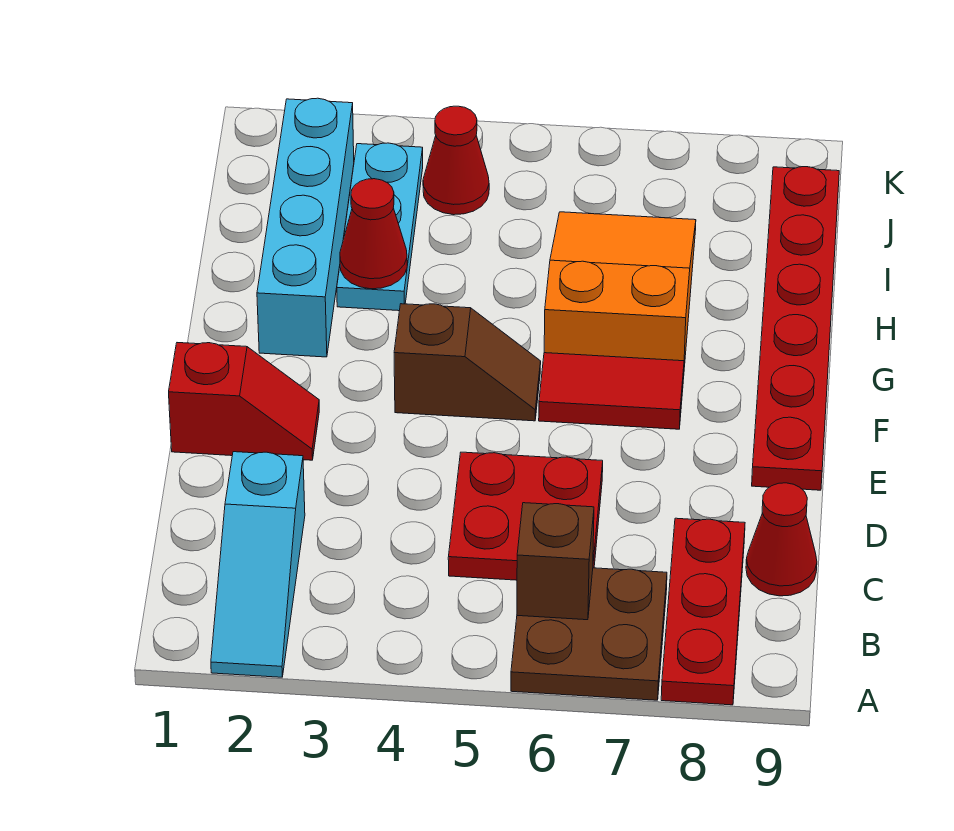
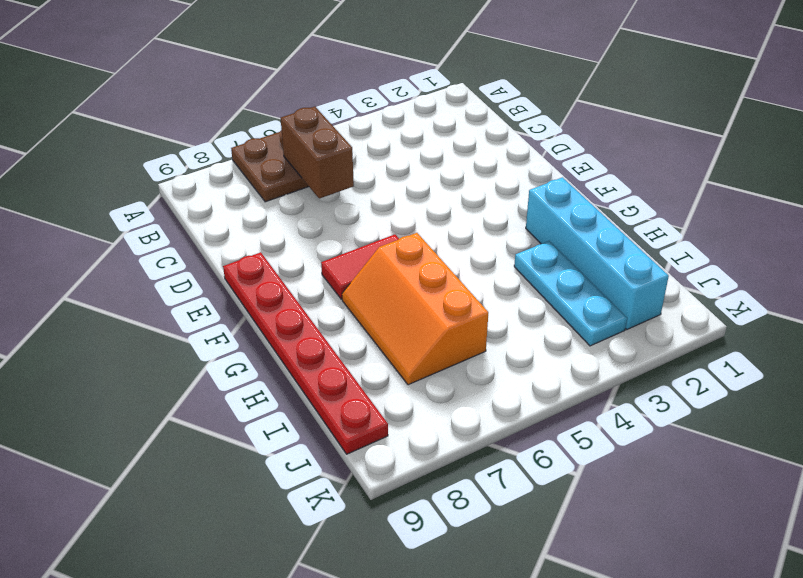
brown 1x2 brick [281,107,354,199] -> brown 1x1 brick [517,503,594,620]
orange 2x3 slope [342,233,488,385] -> orange 2x3 slope turned to [544,212,696,367]
none -> cyan 1x3 slope [211,452,305,677]
none -> red 1x3 plate [661,518,745,705]
none -> red 2x2 plate [448,452,603,580]

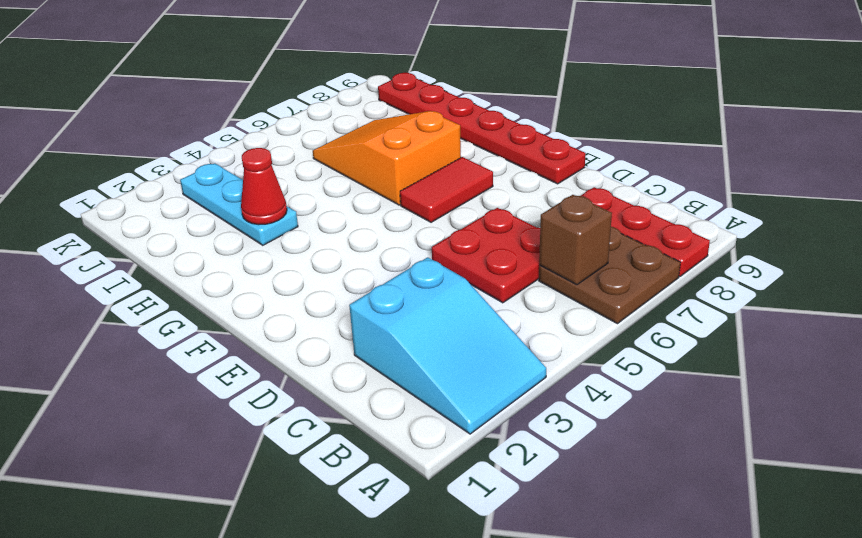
cyan 2x3 slope [349,257,546,434] -> cyan 1x3 slope [211,452,305,677]
none -> red 1x1 cone [746,483,817,596]
none -> red 1x2 slope [169,343,319,460]
none -> brown 1x2 slope [394,304,541,421]

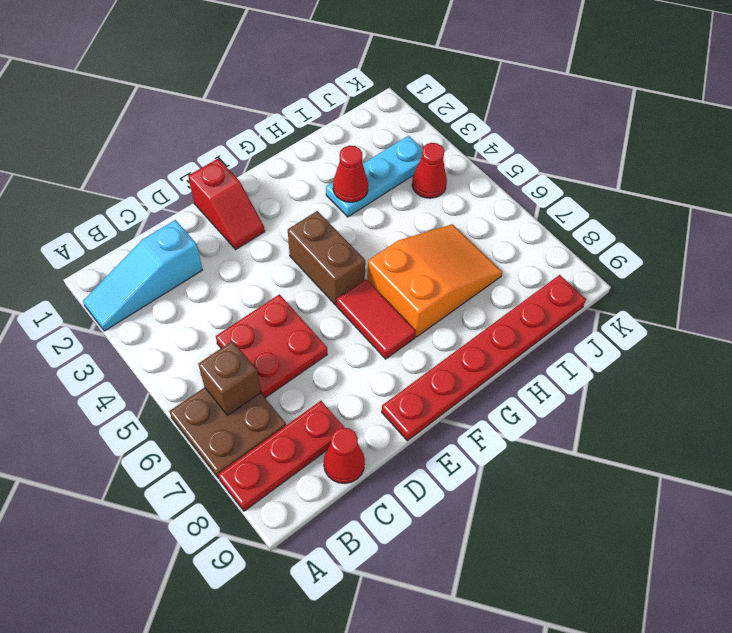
brown 1x2 brick [288,211,365,305] -> brown 1x2 slope [394,304,541,421]
none -> cyan 1x4 brick [257,98,354,357]

